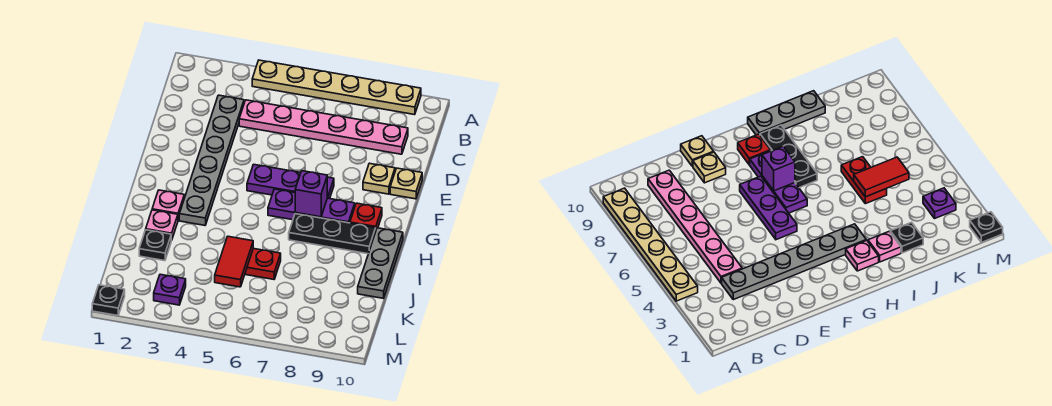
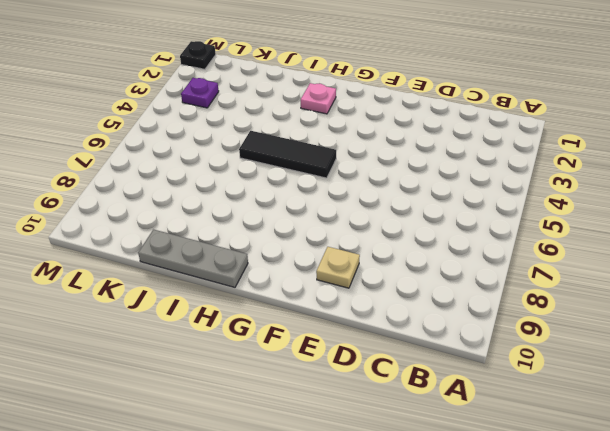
black 1x3 tile [239,131,336,178] -> none
none -> tan 1x6 plate [252,60,421,115]
none -> grey 1x6 plate [179,95,244,225]
none -> pink 1x6 plate [239,100,408,154]

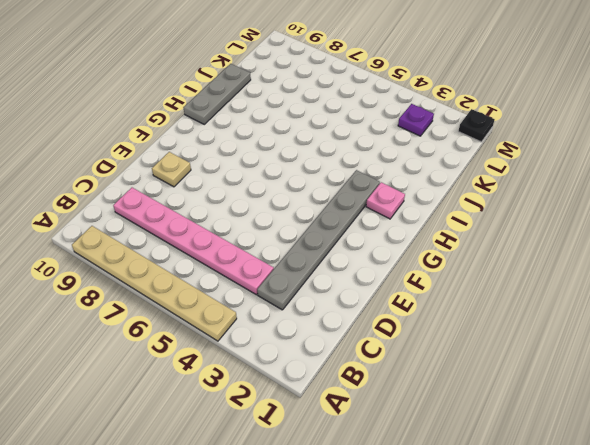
none -> tan 1x1 plate [390,168,422,199]
none -> purple 1x3 plate [247,164,334,199]
none -> purple 1x3 plate [268,189,355,223]

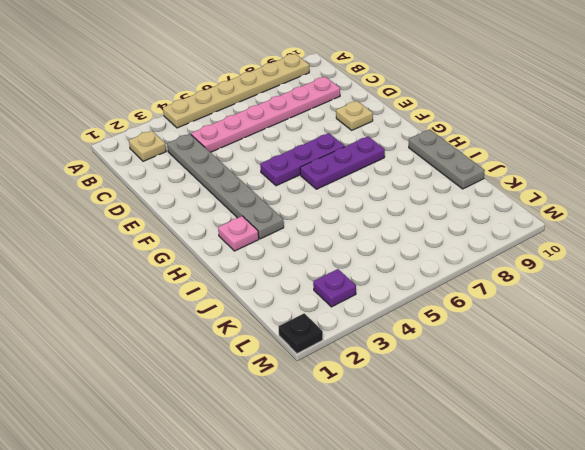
tan 1x1 plate [129,131,166,161] -> tan 1x1 plate moved to [390,168,422,199]
none -> red 1x1 plate [350,203,382,229]
none -> black 1x3 plate [289,214,376,254]
none -> pink 1x1 plate [146,210,178,240]

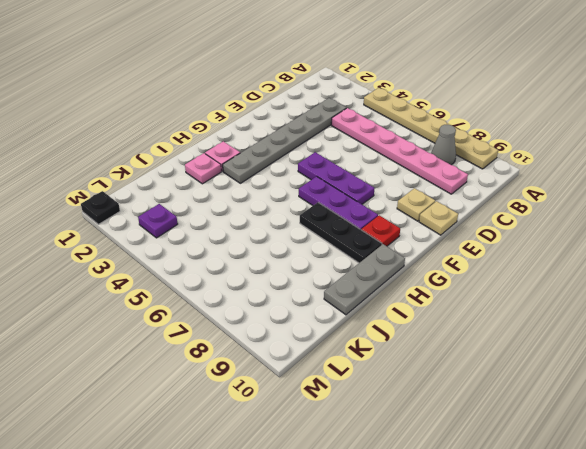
grey 1x1 cone [431,125,456,165] -> none
none -> black 1x1 plate [139,230,171,261]
none -> red 1x2 plate [245,249,281,279]
none -> purple 1x1 brick [295,171,327,217]

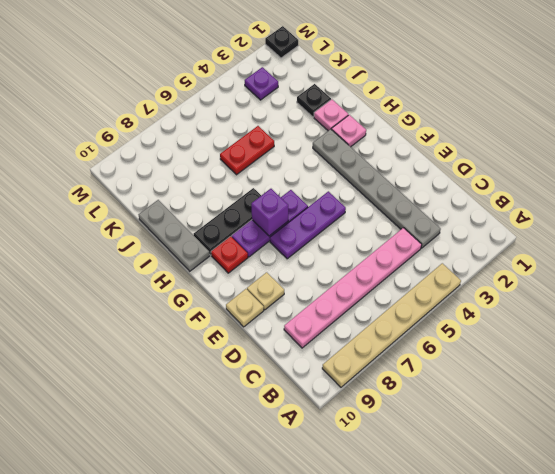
none -> red 1x2 tile [215,236,253,287]

